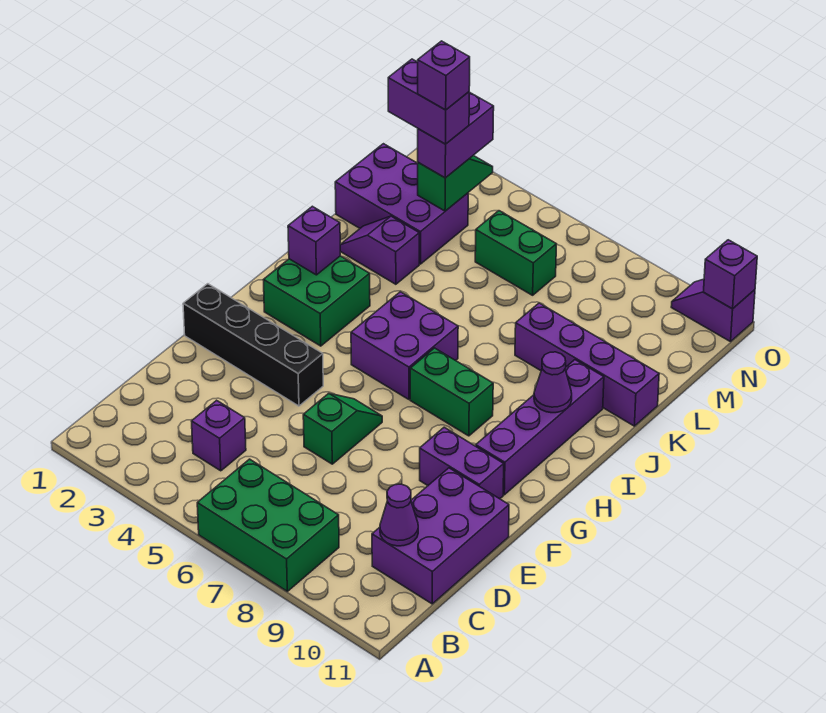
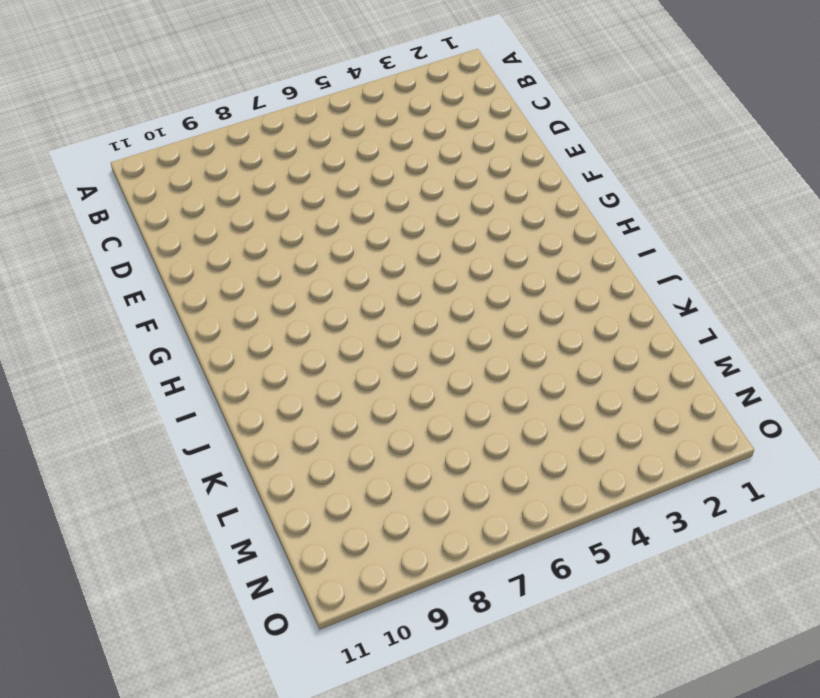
none -> green 2x3 brick [197,459,339,591]
none -> purple 1x1 brick [192,400,246,471]
none -> purple 2x3 brick [372,468,509,604]

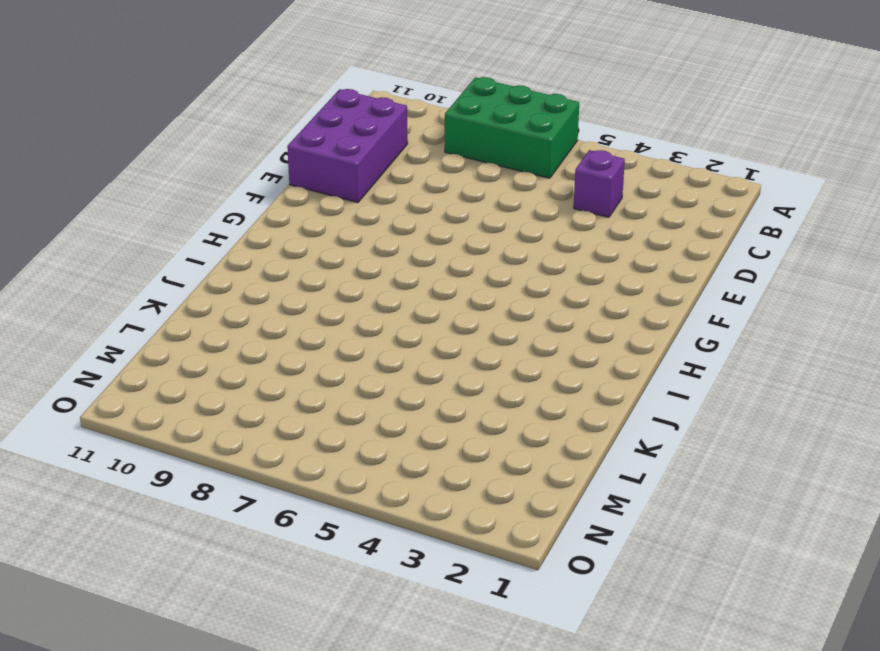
none -> green 1x2 slope [303,393,382,464]
none -> black 1x4 brick [183,284,323,406]
none -> purple 1x2 brick [420,427,504,499]

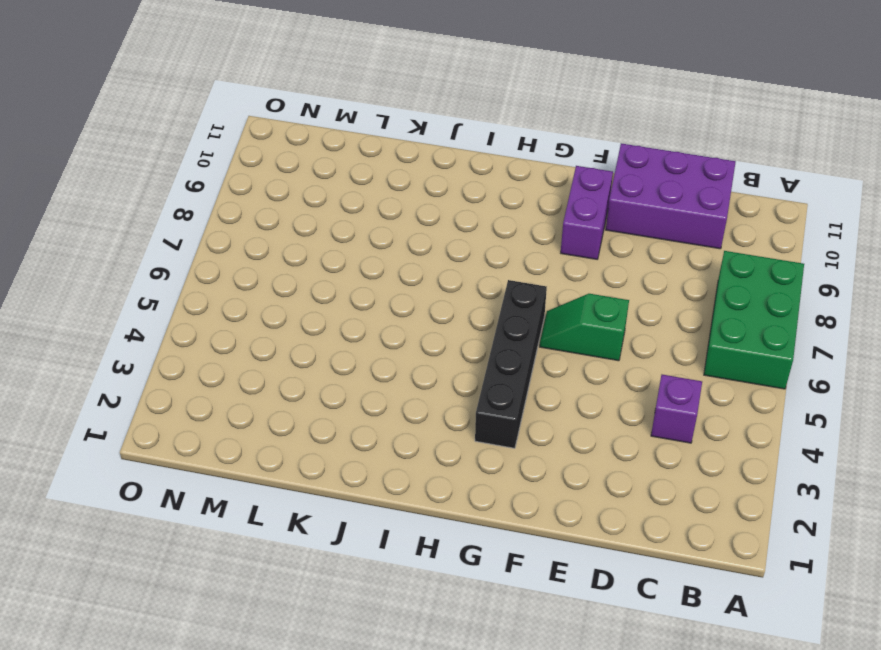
black 1x4 brick [475,280,547,448] -> black 1x4 brick moved to [183,284,323,406]
none -> purple 1x4 brick [476,360,604,495]
none -> green 2x2 brick [264,256,370,346]
none -> purple 2x2 brick [351,292,458,399]

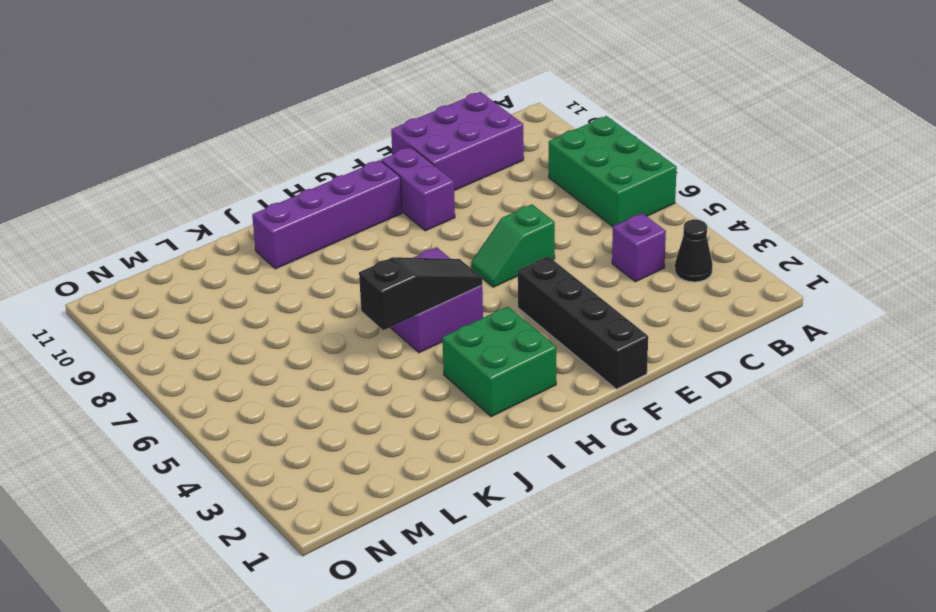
black 1x1 cone [675,219,712,282] -> none
black 1x3 slope [359,257,482,330] -> none
none -> green 1x2 brick [410,348,493,436]
none -> purple 1x2 slope [340,216,419,284]
none -> purple 1x4 brick [515,303,659,426]

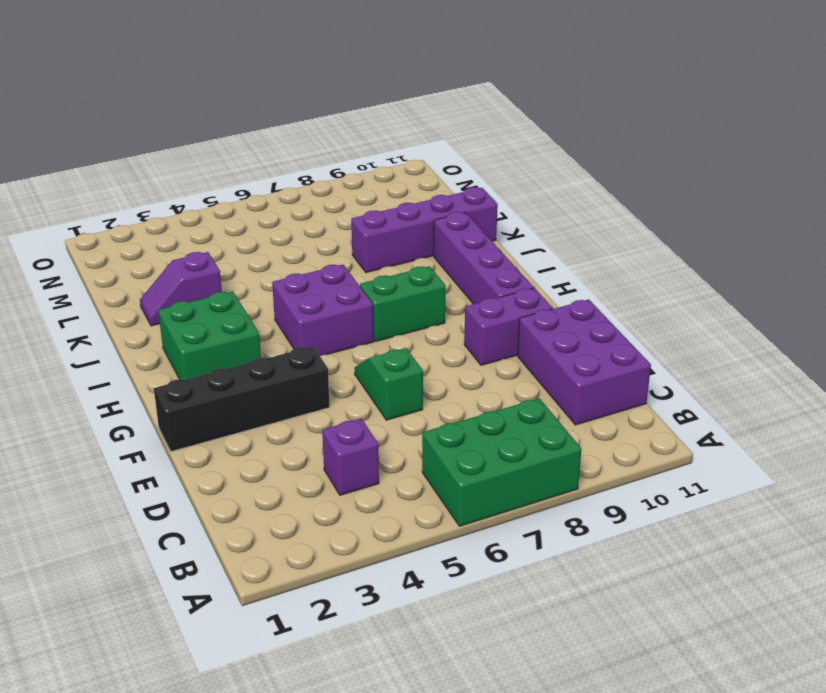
none -> purple 2x3 brick [335,144,468,264]
none -> green 1x2 brick [475,211,557,295]
none -> purple 1x2 slope [671,279,755,342]

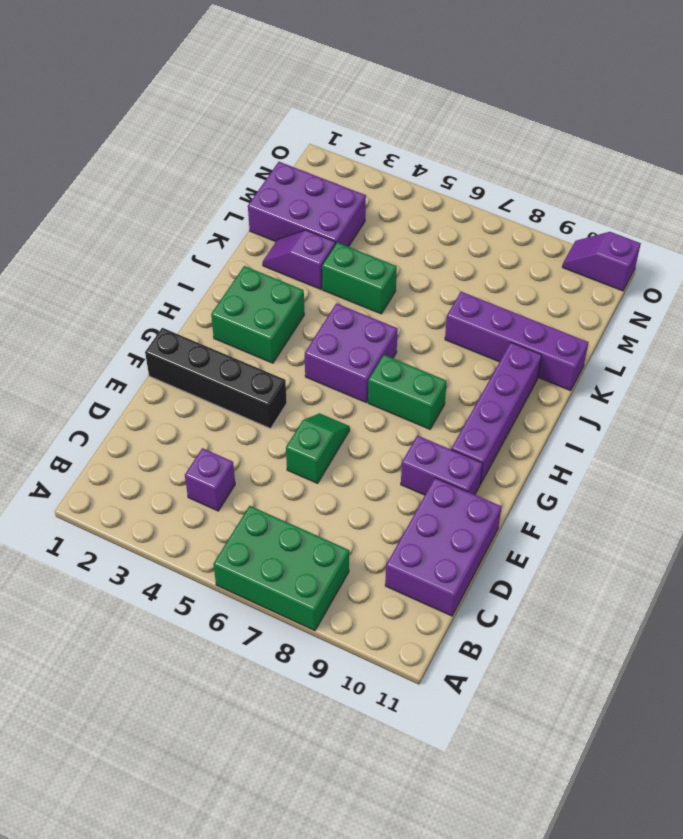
green 1x2 brick [322,243,397,314] -> green 1x2 brick moved to [475,211,557,295]
none -> purple 1x1 cone [380,484,418,546]
none -> purple 1x1 brick [288,206,340,275]
none -> purple 1x1 cone [534,352,572,413]

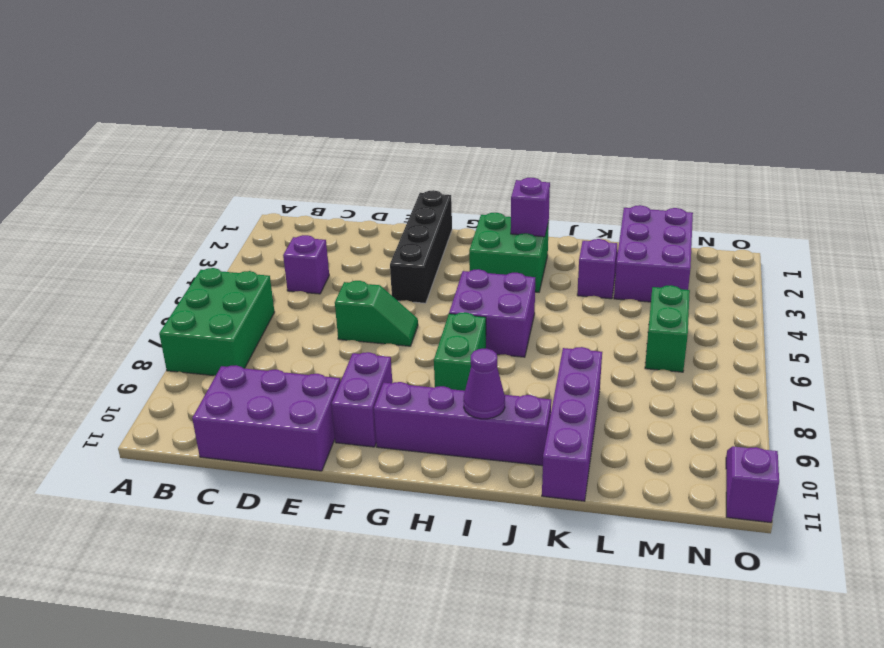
none -> purple 1x1 cone [380,484,418,546]
none -> green 1x2 slope [418,155,493,211]
none -> purple 1x1 brick [704,240,757,309]

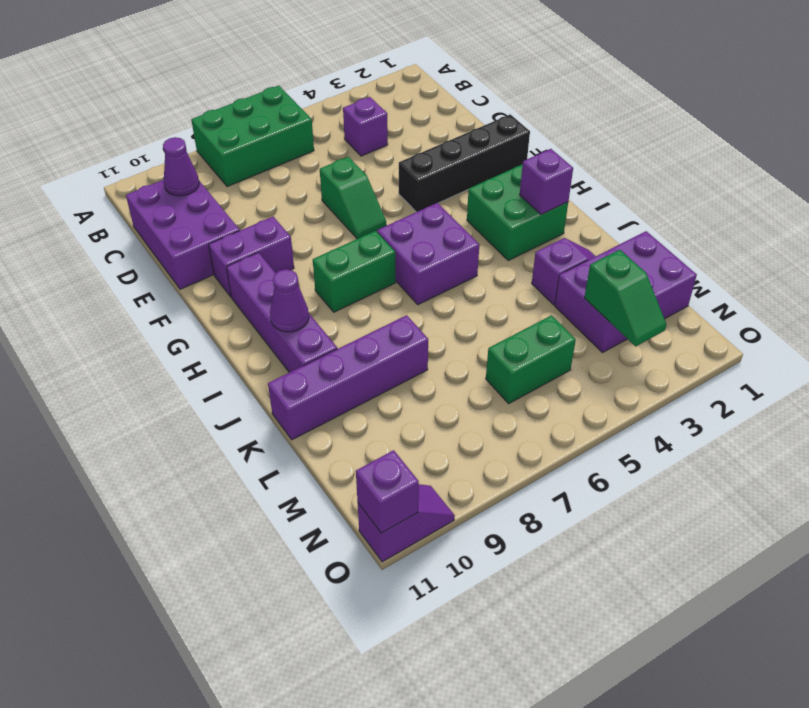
none -> purple 1x2 brick [418,92,494,178]
none -> purple 1x2 brick [388,59,469,144]
none -> purple 1x1 brick [418,41,470,110]

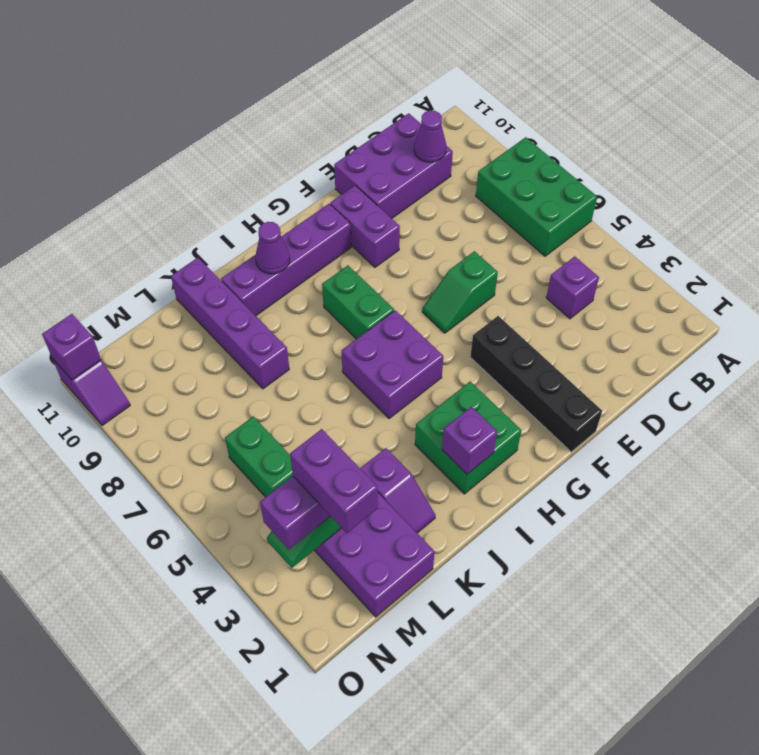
none -> purple 1x1 brick [418,41,470,110]

